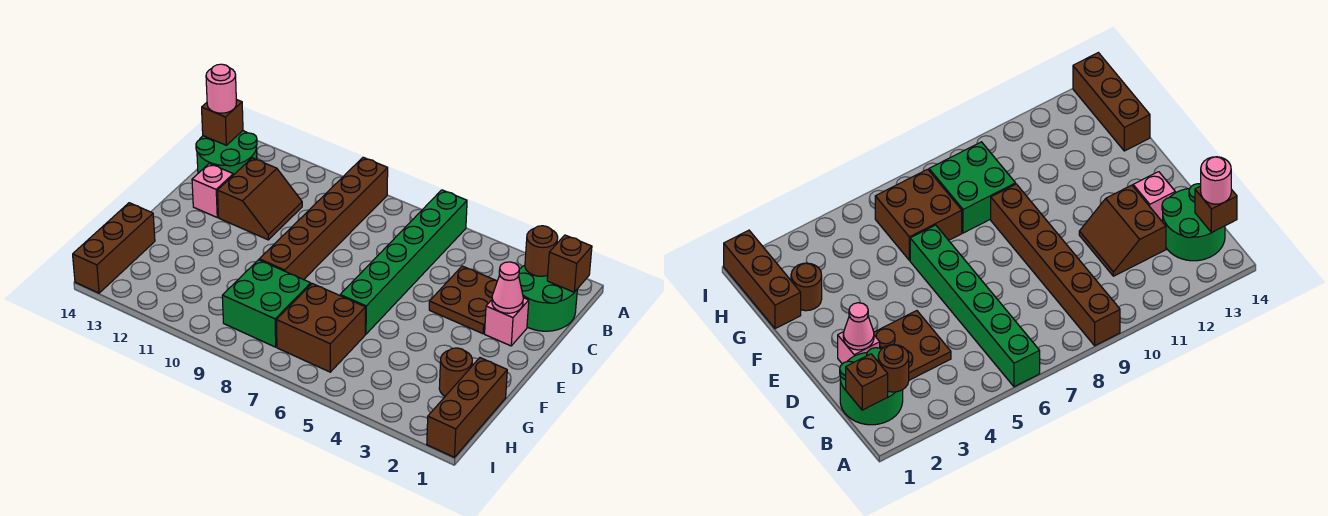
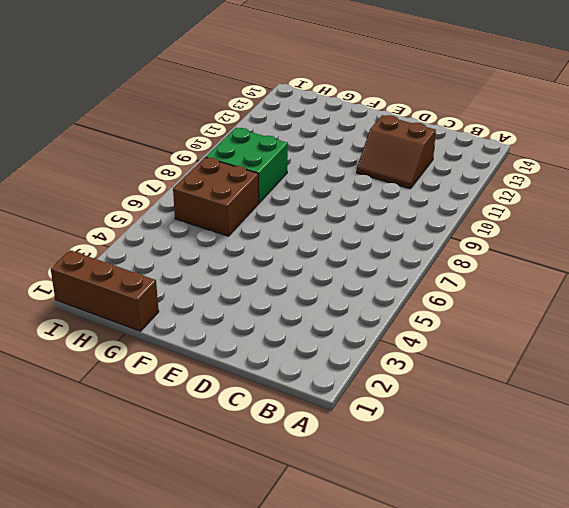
none -> green 1x6 brick [340,190,467,334]
none -> brown 1x6 brick [259,157,388,280]
none -> green 2x2 round brick [519,265,577,331]

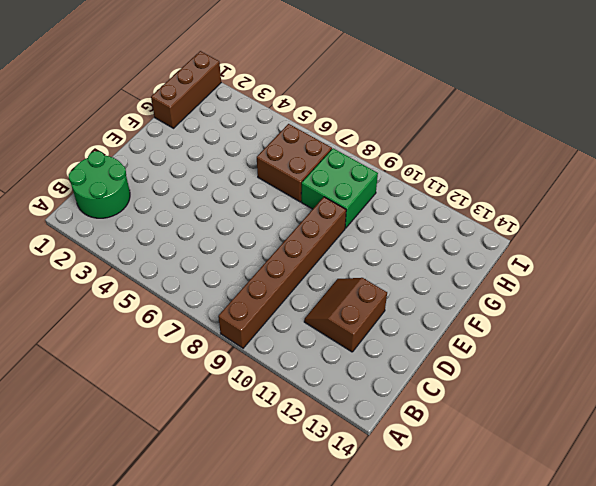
none -> green 1x6 brick [340,190,467,334]
none -> green 2x2 round brick [196,131,257,175]
none -> brown 2x2 plate [429,266,497,334]

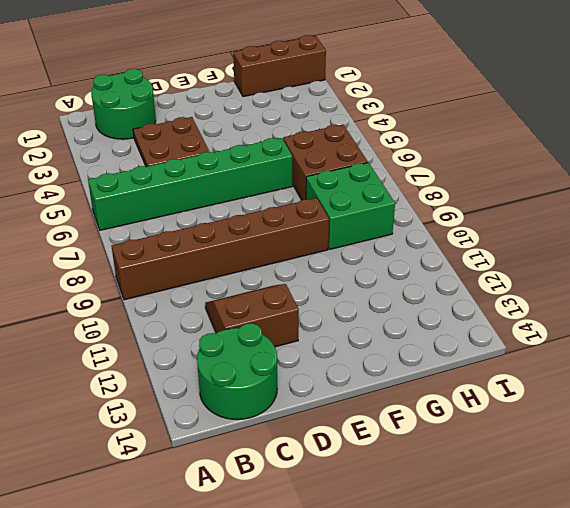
none -> pink 1x1 brick [485,298,529,346]
none -> pink 1x1 brick [192,164,233,217]
none -> brown 1x1 round brick [439,348,472,396]

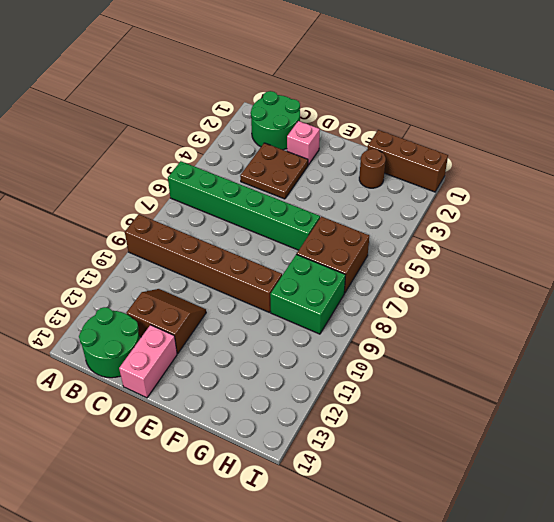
pink 1x2 brick [119,325,177,398] -> pink 1x1 brick [192,164,233,217]
none -> brown 1x3 brick [73,203,155,293]
none -> brown 1x1 brick [547,235,592,292]
none -> brown 1x1 round brick [525,226,558,276]

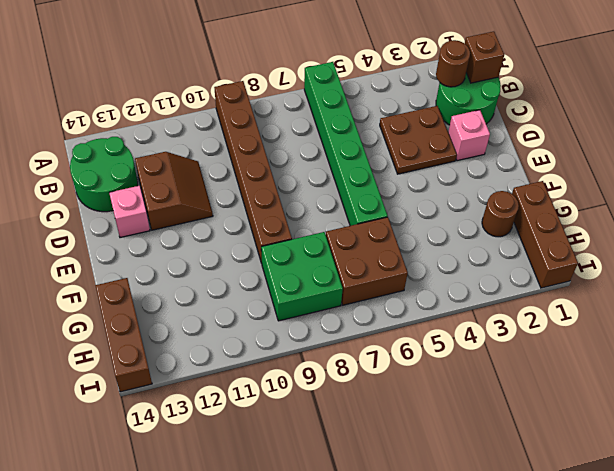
none -> brown 1x1 brick [202,99,243,145]
none -> pink 1x1 cone [492,262,523,313]
none -> pink 1x1 round brick [206,64,236,113]

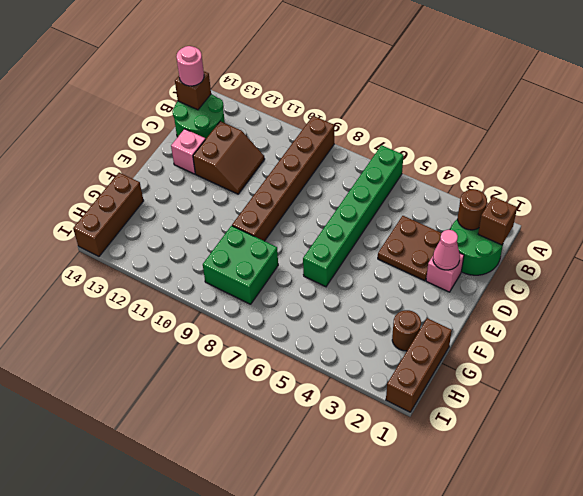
none -> brown 2x2 brick [276,284,366,372]

